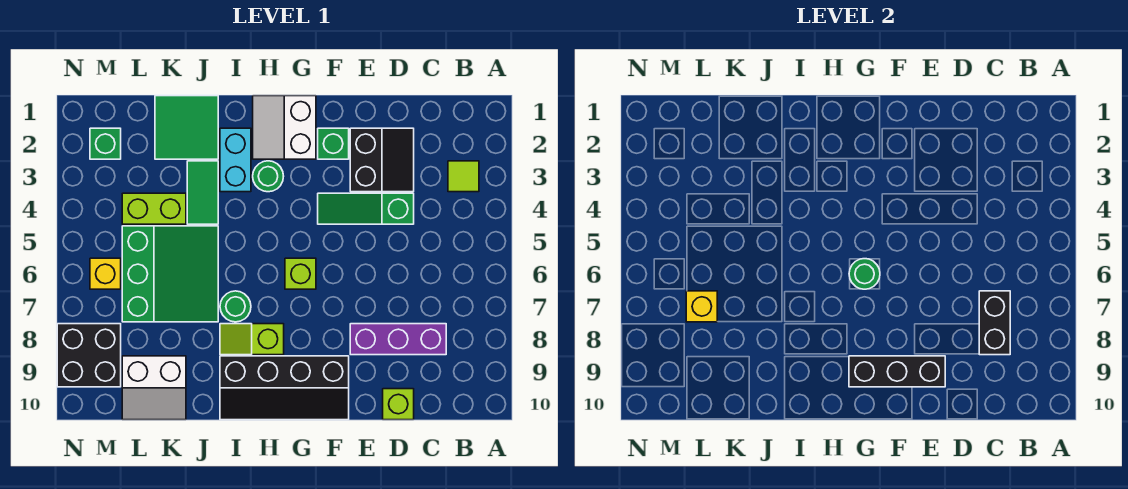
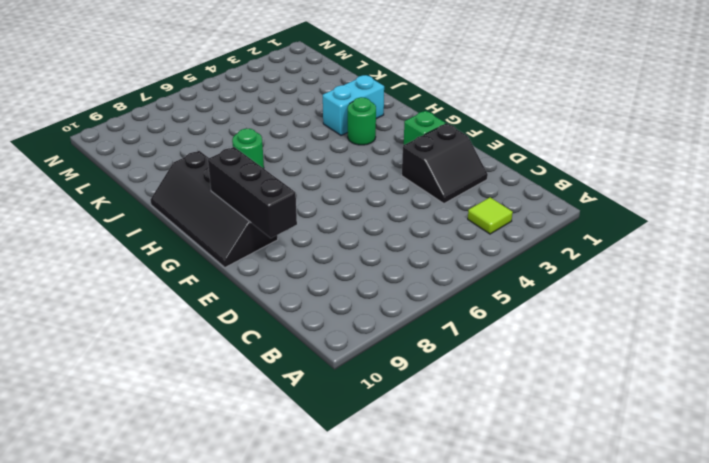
none -> purple 1x3 brick [350,324,446,355]
none -> green 1x3 slope [318,193,414,224]
none -> lime 1x1 brick [383,389,414,420]

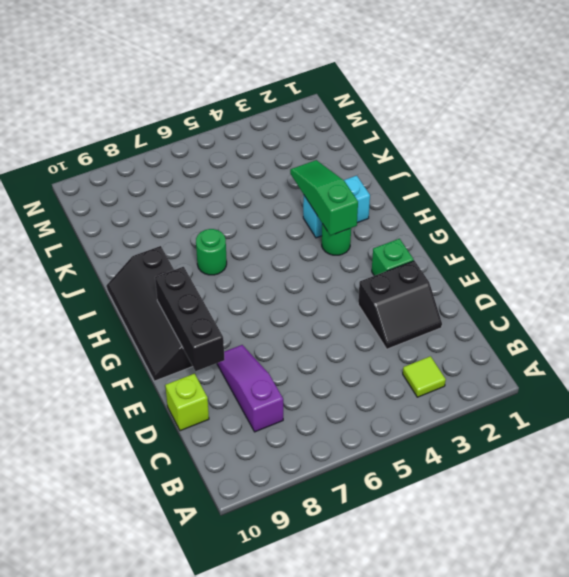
purple 1x3 slope [217,345,283,432] -> purple 1x3 brick [350,324,446,355]
green 1x3 slope [290,160,358,236] -> green 1x3 slope moved to [318,193,414,224]
none -> white 2x2 slope [253,96,316,159]
none -> lime 1x1 brick [285,258,316,289]
none -> lime 1x2 slope [220,324,284,355]

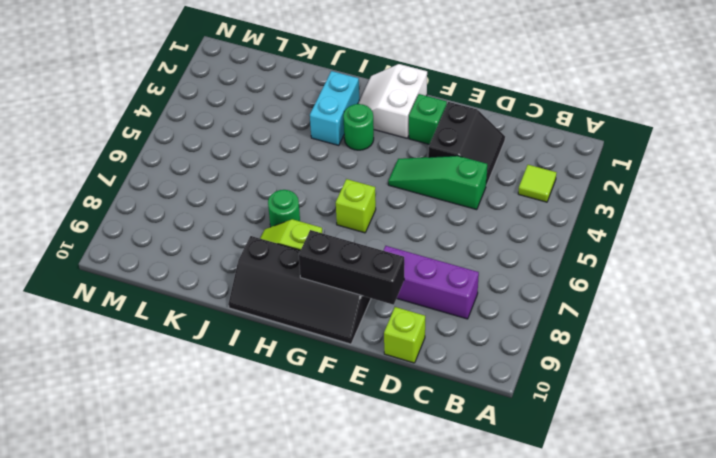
none -> green 2x2 tile [155,96,218,159]
none -> green 1x2 tile [187,161,218,224]
none -> green 3x3 slope [122,226,218,322]

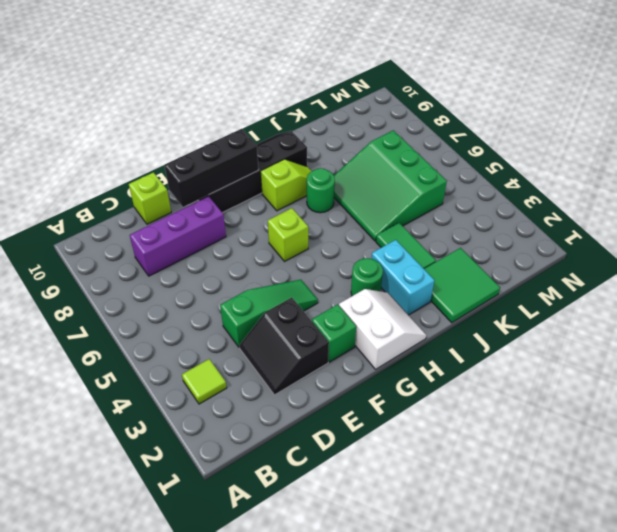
none -> lime 1x2 brick [122,193,186,224]
none -> white 2x2 slope [122,356,186,420]
none -> green 1x1 brick [90,128,121,159]

